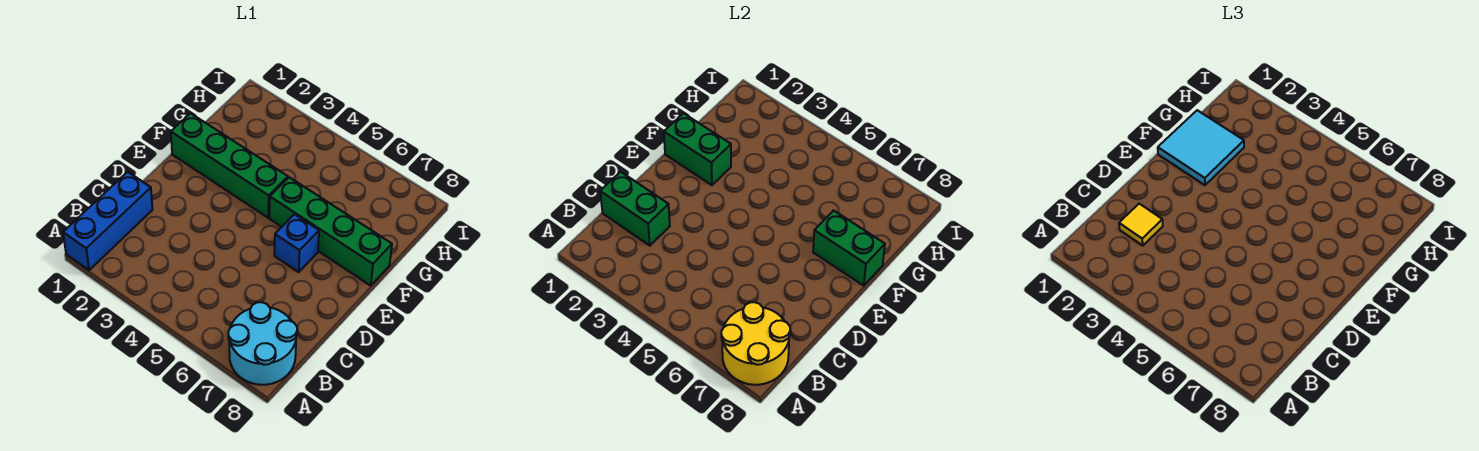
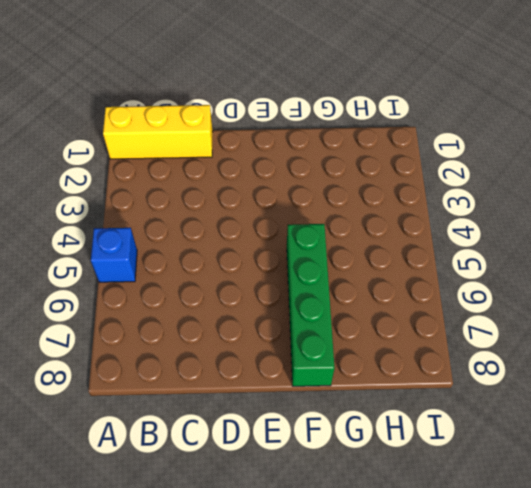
yellow 1x3 brick [103,105,213,159] -> blue 1x3 brick [63,172,153,270]
blue 1x1 brick [91,228,137,282] -> blue 1x1 brick moved to [274,214,319,272]
none -> cyan 2x2 round brick [228,302,297,385]
none -> green 1x4 brick [171,113,288,218]

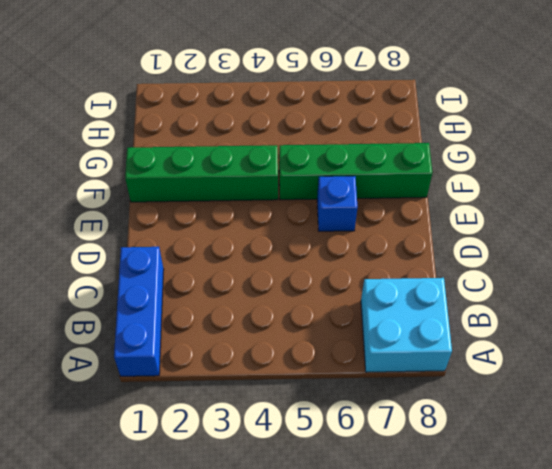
cyan 2x2 brick [361,278,452,372] -> cyan 2x2 round brick [228,302,297,385]
none -> yellow 2x2 round brick [721,302,790,385]
none -> green 1x2 brick [600,172,670,246]

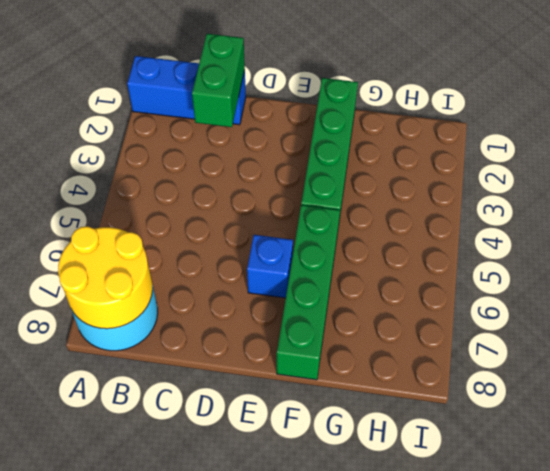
none -> green 1x2 brick [664,113,731,185]
none -> green 1x2 brick [813,210,885,286]

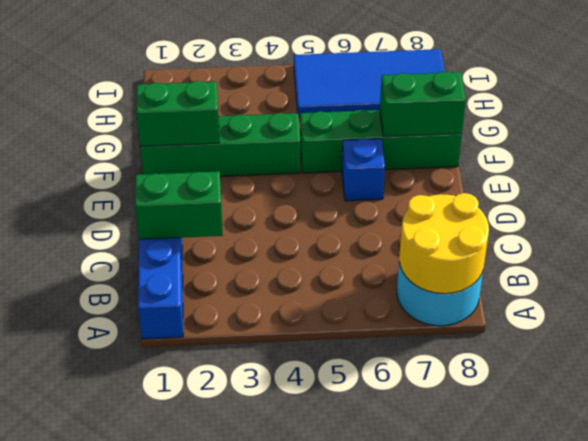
blue 2x4 tile [294,49,445,117] -> none
none -> yellow 1x1 tile [1119,204,1163,246]
none -> cyan 2x2 tile [1158,110,1244,185]

